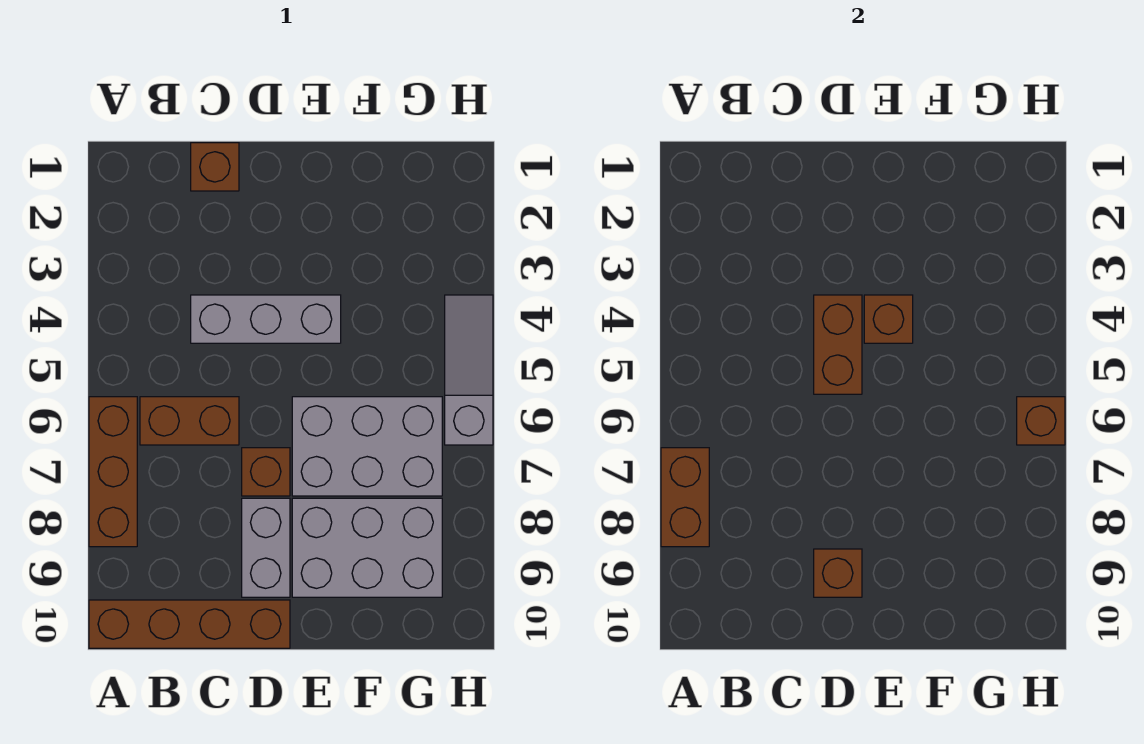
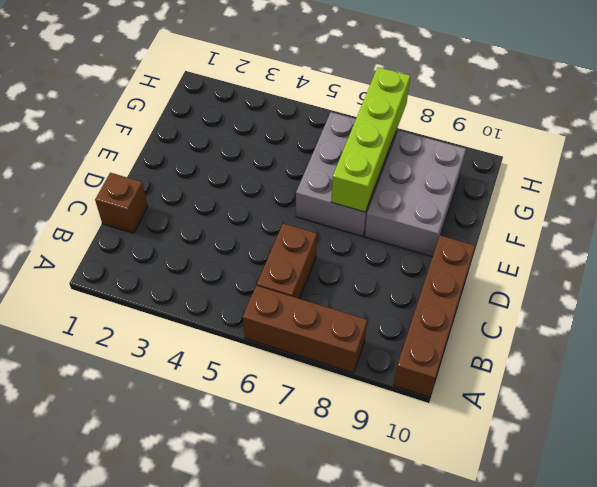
lime 1x4 brick [331,67,410,212] -> none
none -> grey 1x3 brick [191,295,341,343]
none -> brown 1x1 brick [242,448,290,496]
none -> grey 1x2 brick [242,498,290,597]

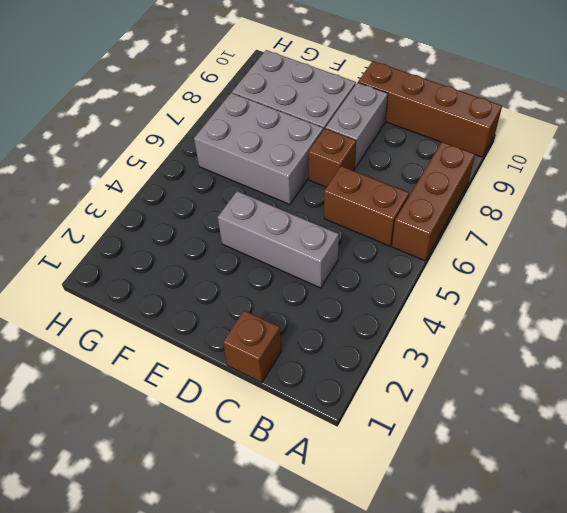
none -> grey 1x3 slope [445,295,493,445]
none -> brown 1x2 brick [661,448,709,547]
none -> brown 1x2 brick [814,295,862,394]

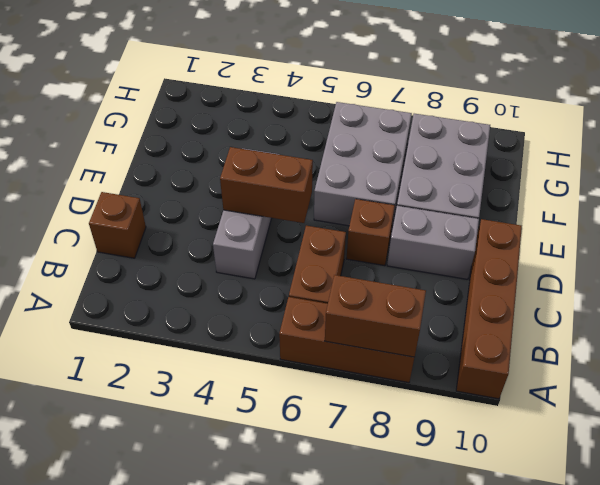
none -> grey 1x3 slope [445,295,493,445]
none -> brown 1x1 brick [814,549,862,597]
none -> brown 1x1 brick [864,295,913,343]

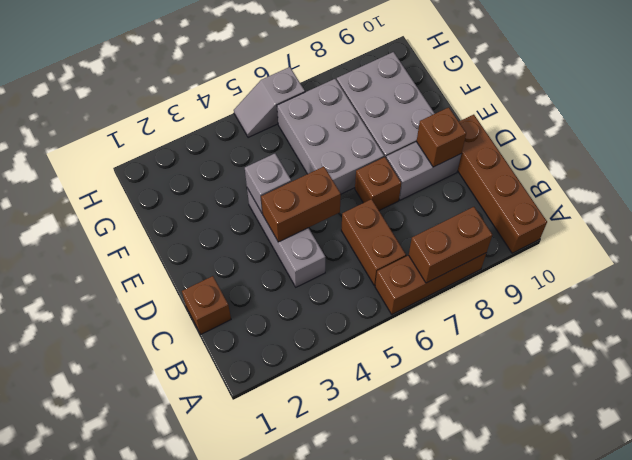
grey 1x1 brick [245,154,291,213] -> brown 1x1 brick [864,295,913,343]
grey 1x2 slope [234,67,305,138] -> grey 1x3 slope [445,295,493,445]
none -> brown 1x1 brick [1017,397,1065,445]

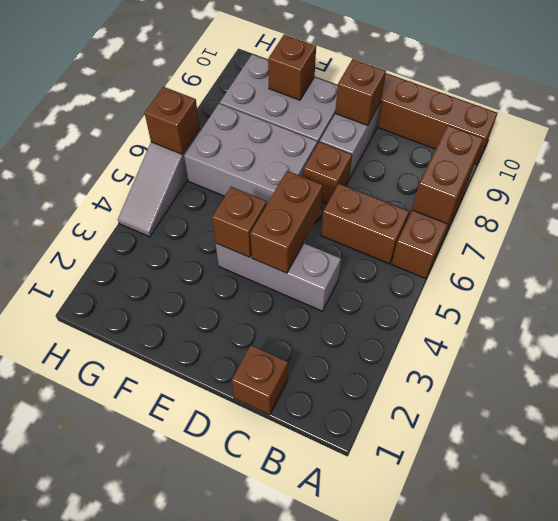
brown 1x1 brick [268,35,316,100] -> none

